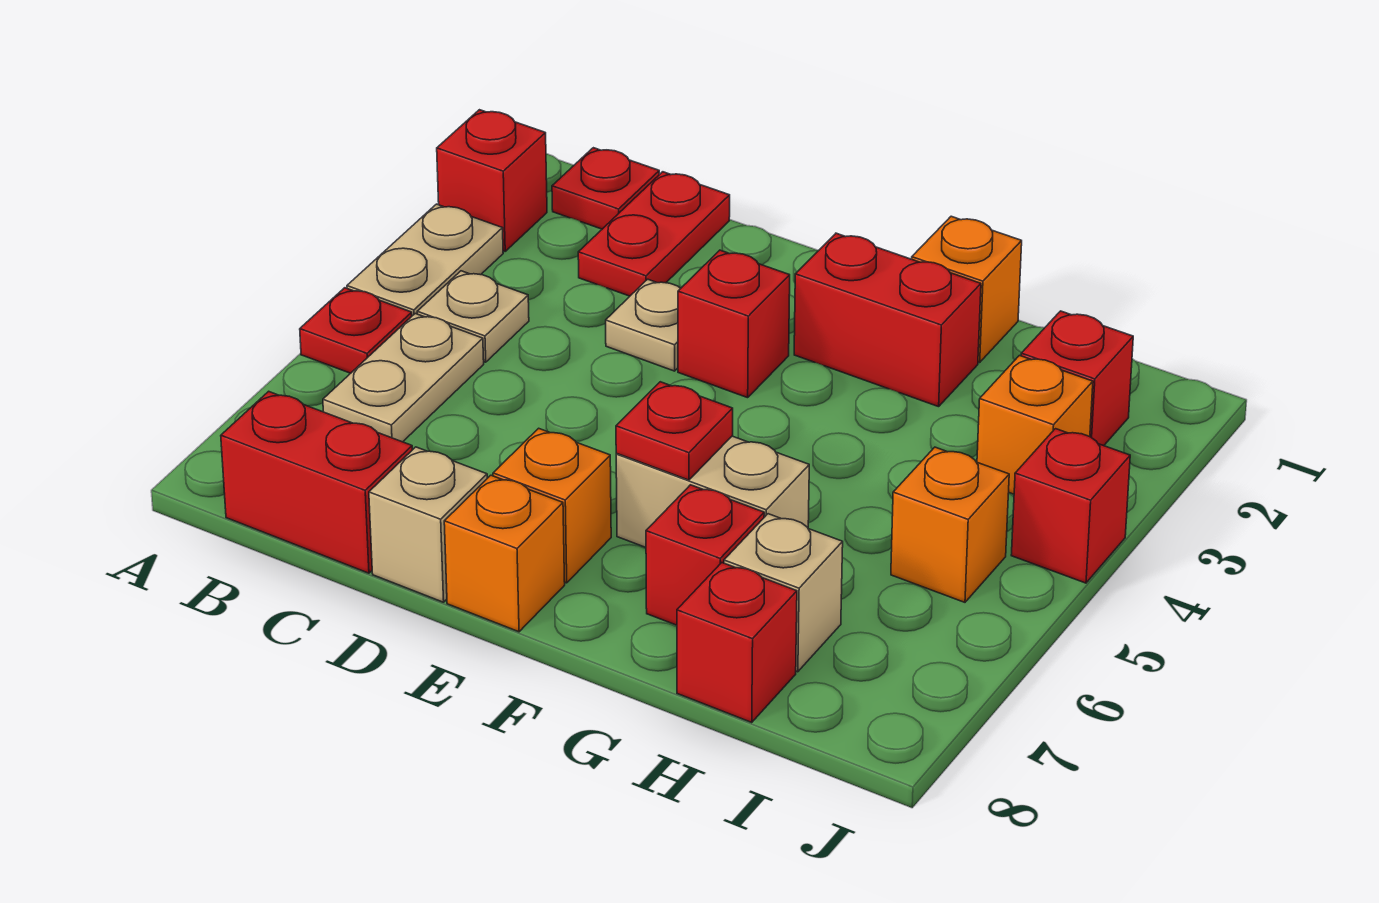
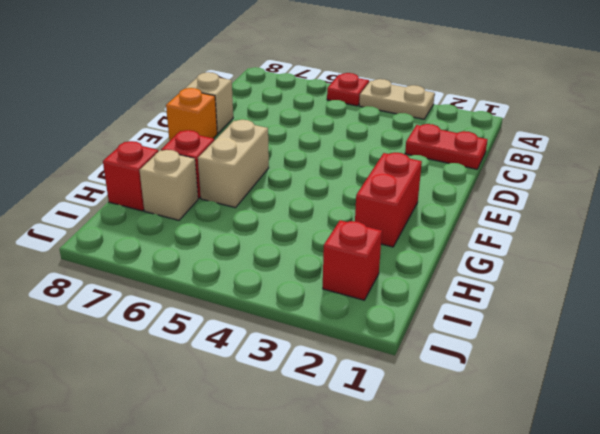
none -> red 1x1 brick [437,110,547,251]
none -> red 1x1 plate [552,148,659,229]
none -> tan 1x1 plate [417,271,529,362]

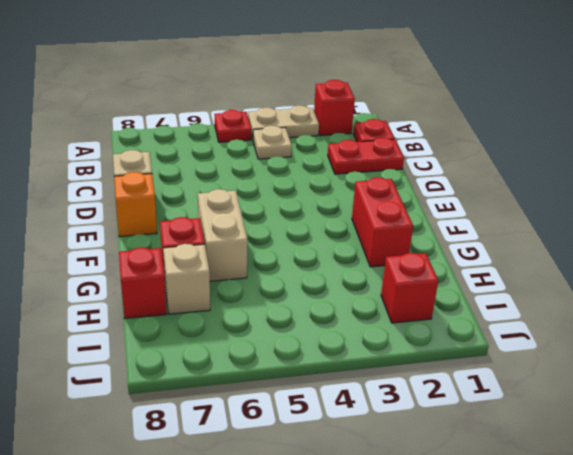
none -> tan 1x2 plate [323,314,484,442]
none -> red 1x2 brick [221,391,412,573]
none -> tan 1x1 plate [606,279,681,371]

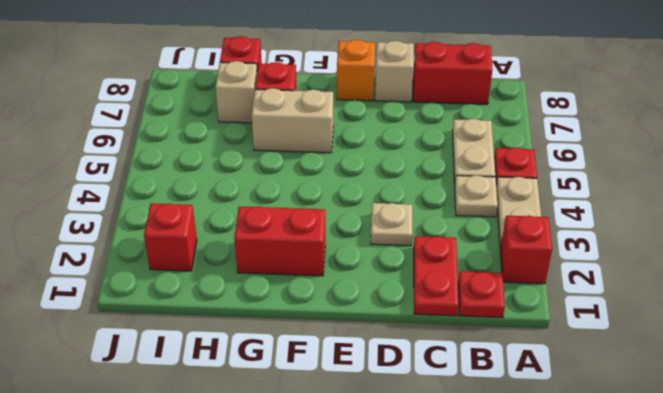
none -> red 1x1 brick [678,250,790,398]
none -> orange 1x1 brick [493,428,611,583]
none -> orange 1x1 brick [912,216,1022,362]

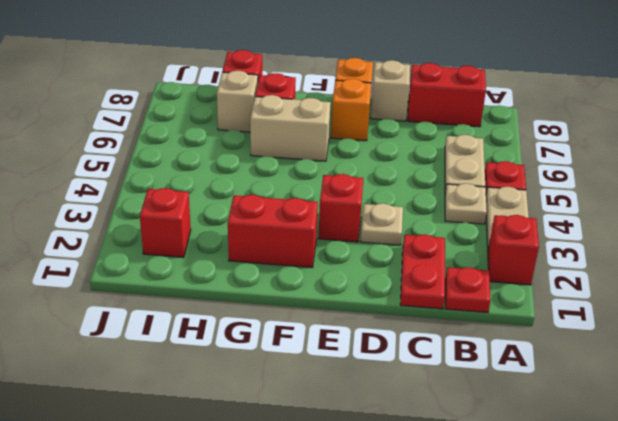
none -> orange 1x1 brick [912,216,1022,362]
none -> orange 1x1 brick [977,356,1093,494]
none -> orange 1x1 brick [891,447,1009,602]

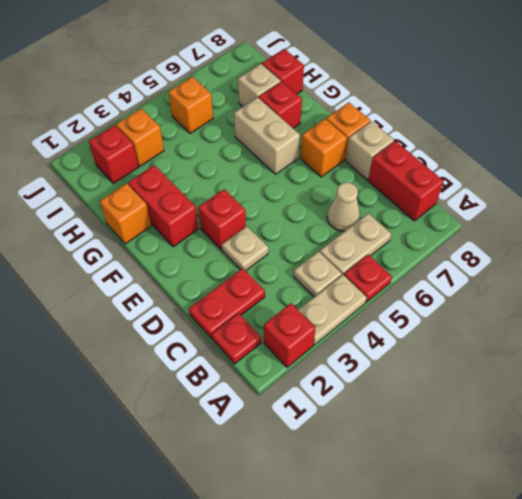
tan 1x1 cone [327,183,360,231] -> none
none -> red 1x1 brick [1011,429,1130,583]
none -> red 1x1 plate [616,382,733,480]

